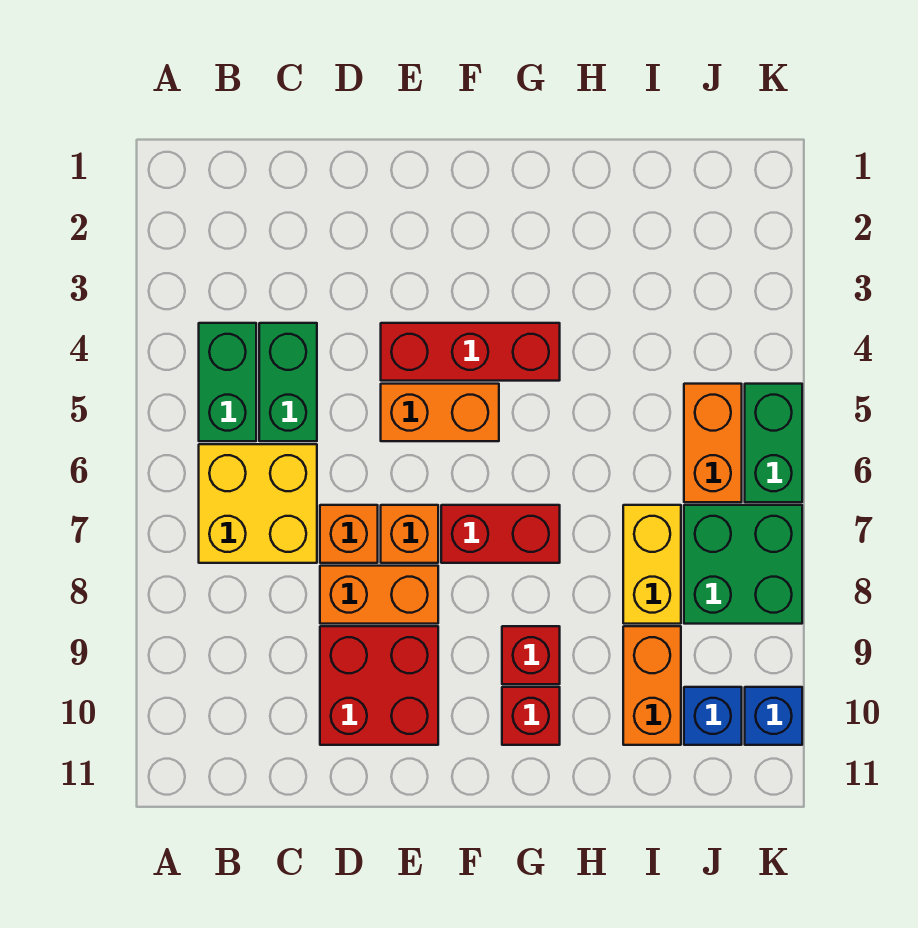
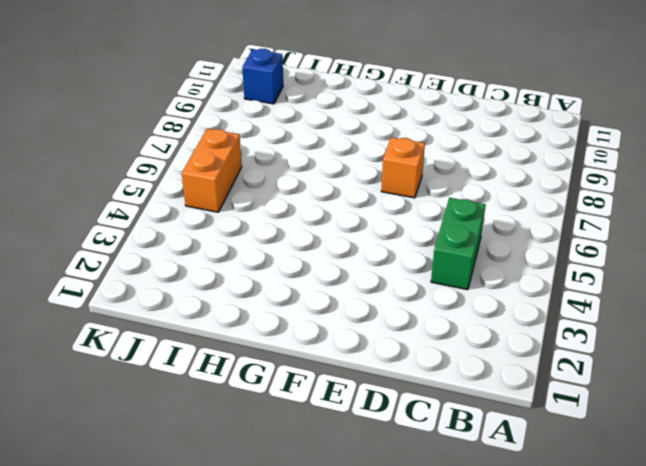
none -> green 1x2 brick [199,323,256,441]
none -> yellow 2x2 brick [199,444,317,563]
none -> orange 1x1 brick [320,505,378,563]

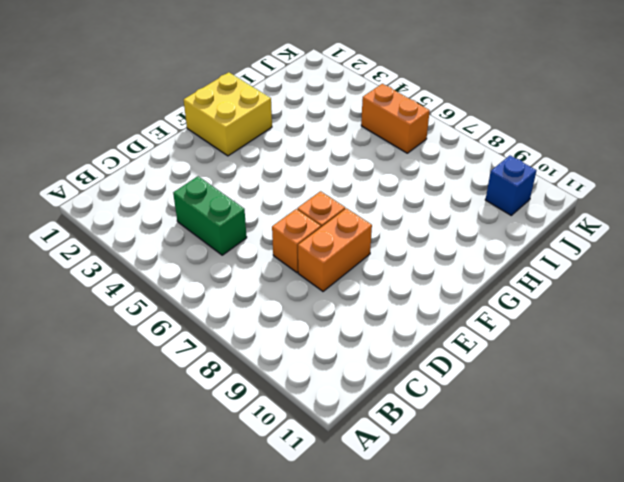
yellow 2x2 brick [184,72,272,156] -> yellow 2x2 brick moved to [199,444,317,563]
none -> green 1x2 brick [199,323,256,441]
none -> red 2x2 brick [320,626,438,745]
none -> red 1x3 brick [381,323,560,381]

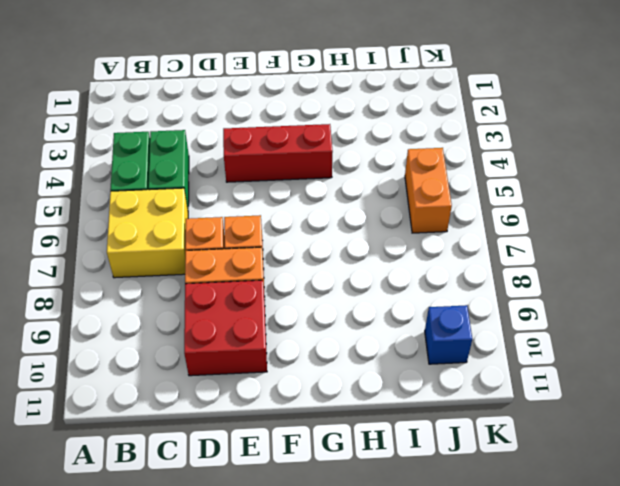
none -> orange 1x2 brick [381,384,499,441]
none -> red 1x2 brick [441,505,560,563]
none -> red 1x1 brick [502,626,560,684]

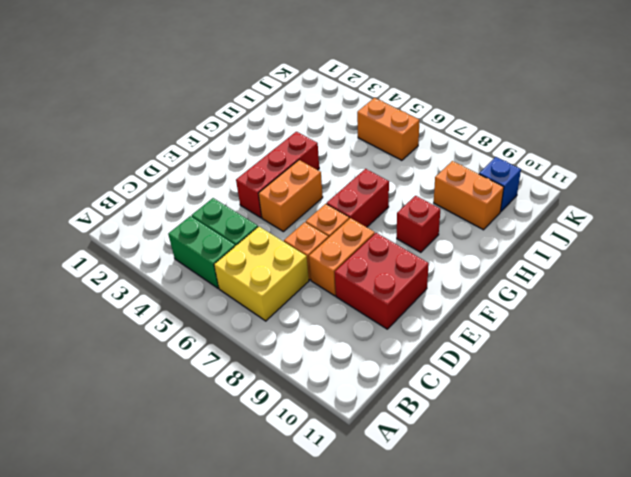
none -> red 1x1 brick [502,687,560,745]
none -> yellow 1x2 brick [623,505,681,624]
none -> green 2x2 brick [684,505,802,624]

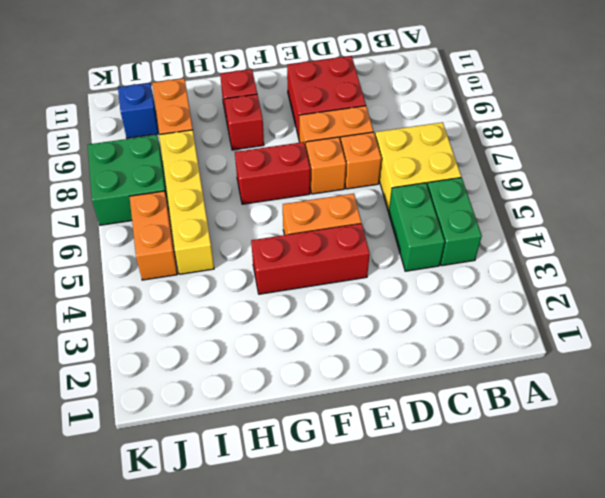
yellow 1x4 brick [159,130,214,274] -> yellow 1x2 brick [623,505,681,624]
none -> green 1x2 brick [745,384,802,502]
none -> blue 1x1 brick [745,687,802,745]

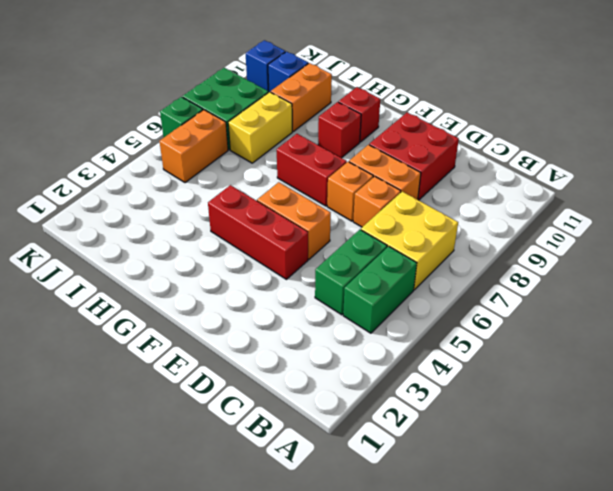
green 1x1 brick [160,97,203,137] -> green 1x2 brick [745,384,802,502]

